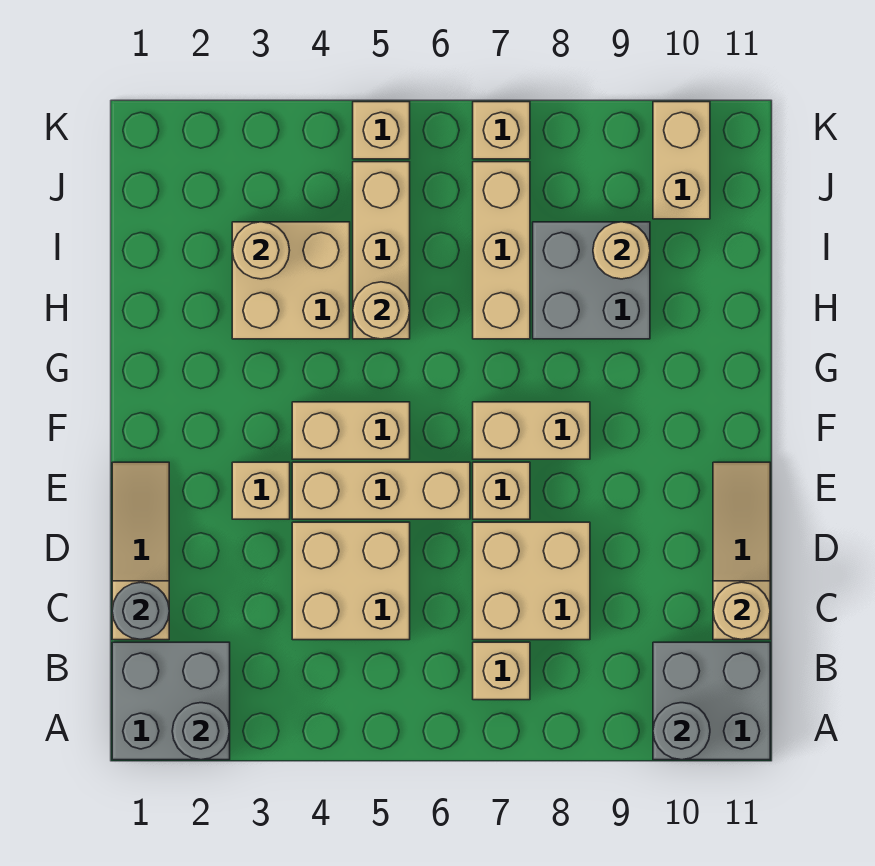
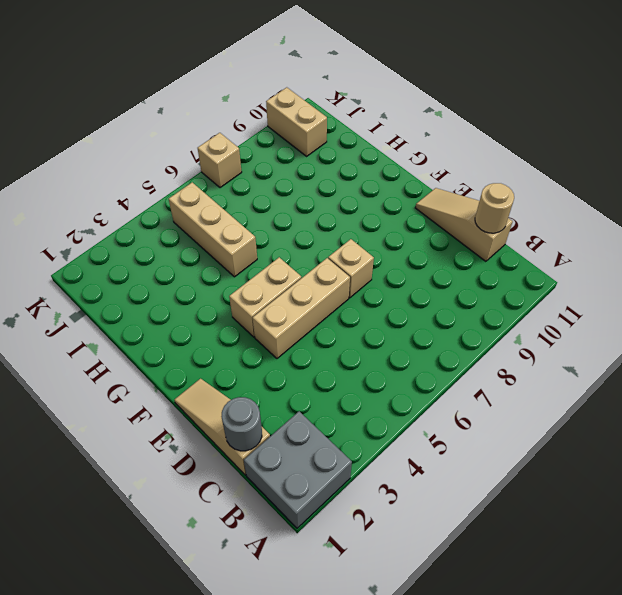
none -> grey 2x2 brick [653,642,770,760]
none -> tan 1x1 brick [473,642,530,700]
none -> tan 2x2 brick [292,522,410,640]

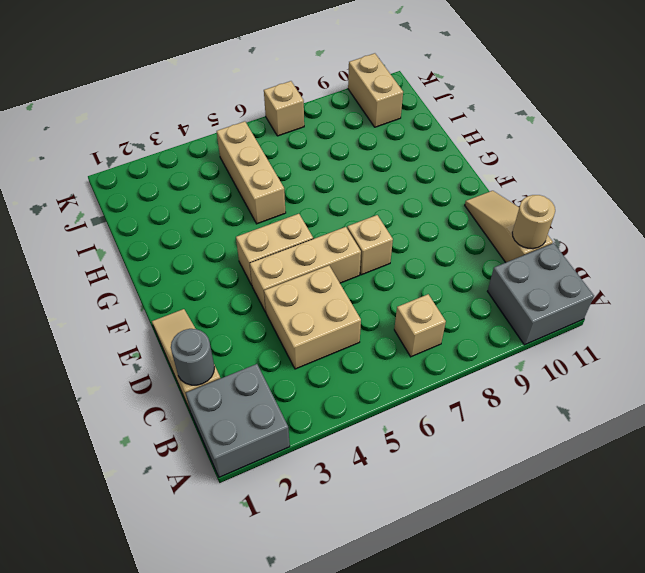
none -> tan 2x2 brick [473,522,590,640]
none -> tan 1x1 brick [232,462,290,519]
none -> tan 1x2 brick [473,402,590,459]

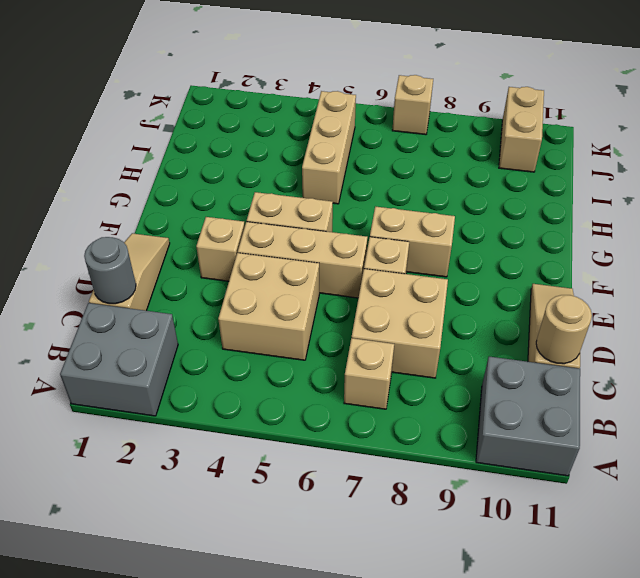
none -> tan 2x2 brick [232,222,350,339]
none -> tan 1x3 brick [473,162,530,339]
none -> grey 2x2 brick [533,222,650,339]

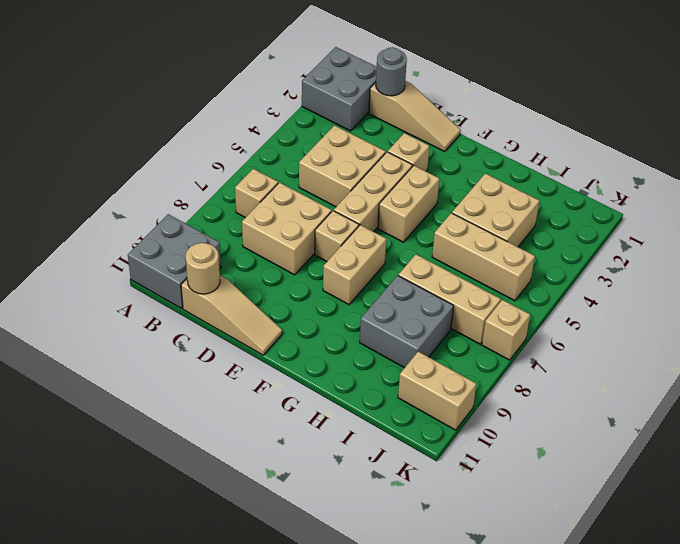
none -> tan 1x1 brick [353,102,410,159]
none -> grey 1x1 round brick [172,703,230,760]
none -> grey 1x1 round brick [653,703,710,760]

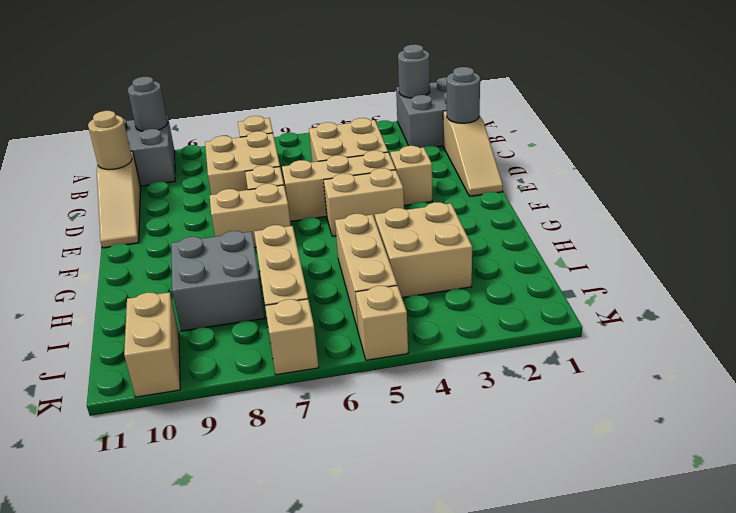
none -> tan 1x1 round brick [353,282,410,339]
none -> tan 1x1 round brick [232,222,290,279]
none -> tan 1x1 round brick [593,222,650,279]

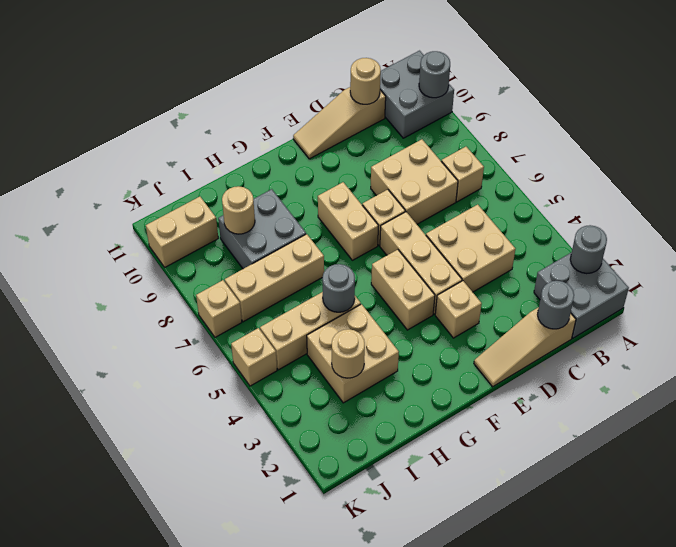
grey 1x1 round brick [322,264,355,312] -> tan 1x1 round brick [353,282,410,339]

